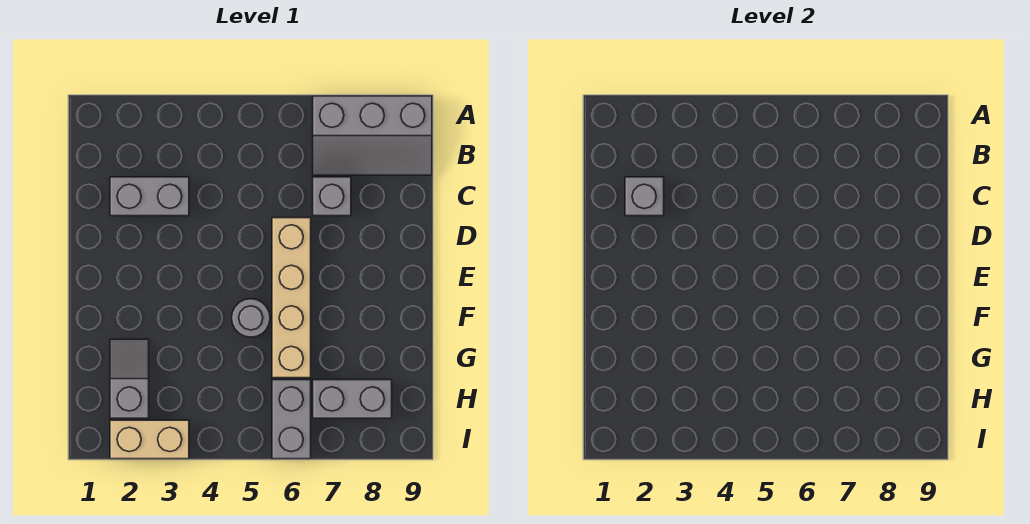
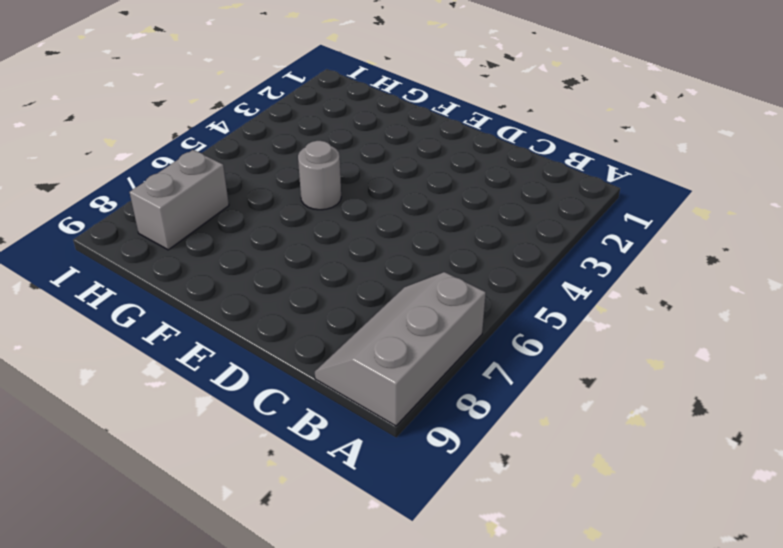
none -> grey 1x2 brick [110,177,189,216]
none -> grey 1x1 brick [313,177,351,216]

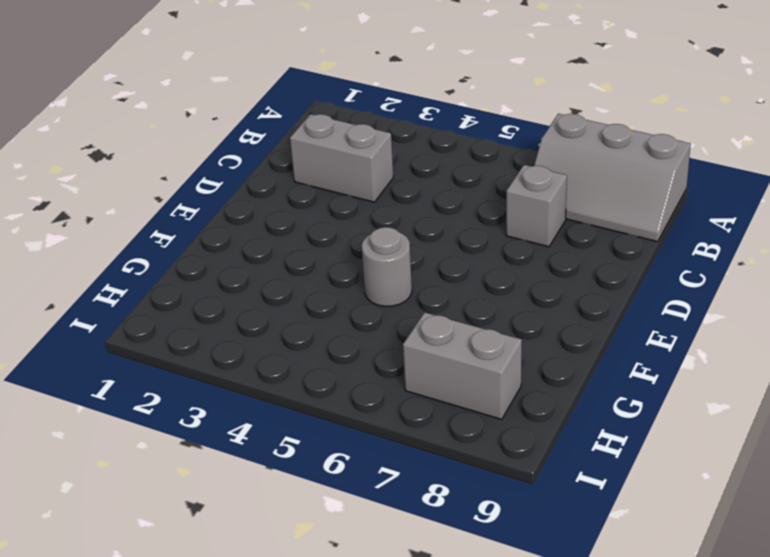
none -> tan 1x4 brick [272,218,311,378]
none -> grey 1x2 slope [110,339,149,418]

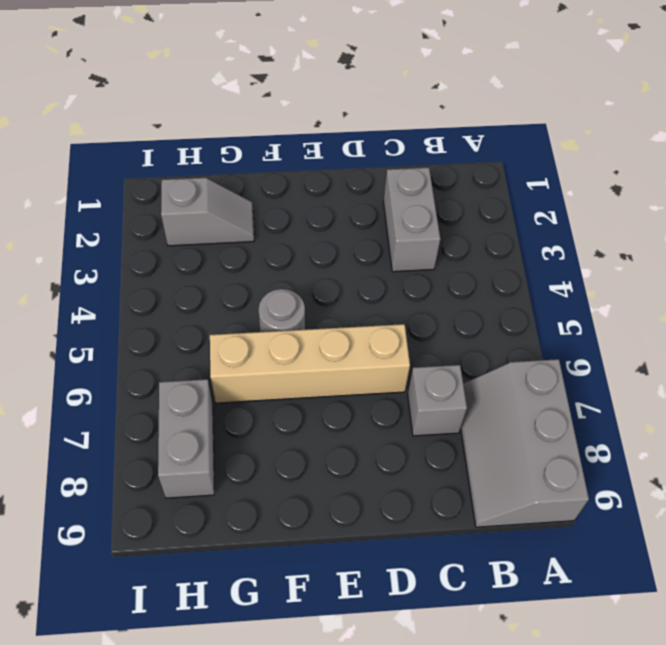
none -> grey 1x2 brick [272,380,311,459]
none -> tan 1x2 brick [110,420,189,459]

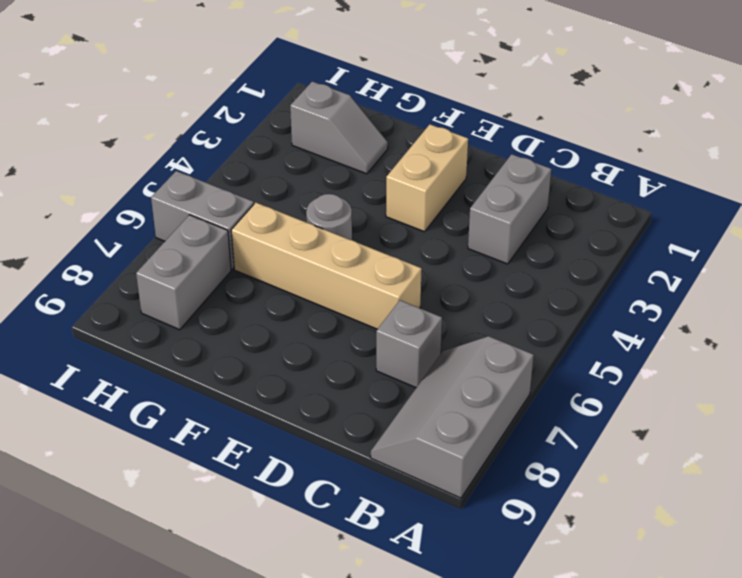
tan 1x2 brick [386,124,468,232] -> tan 1x2 brick moved to [110,420,189,459]
none -> grey 1x1 brick [625,177,664,216]

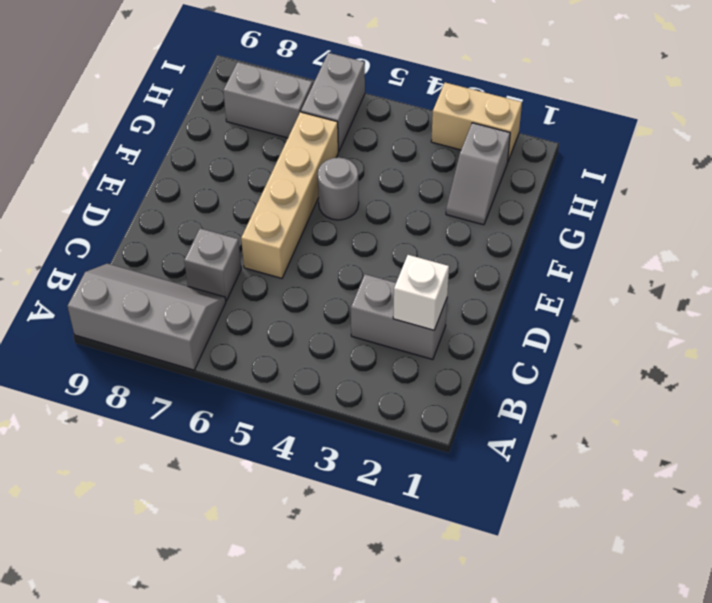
white 1x1 brick [393,255,449,330] -> grey 1x1 brick [625,177,664,216]

